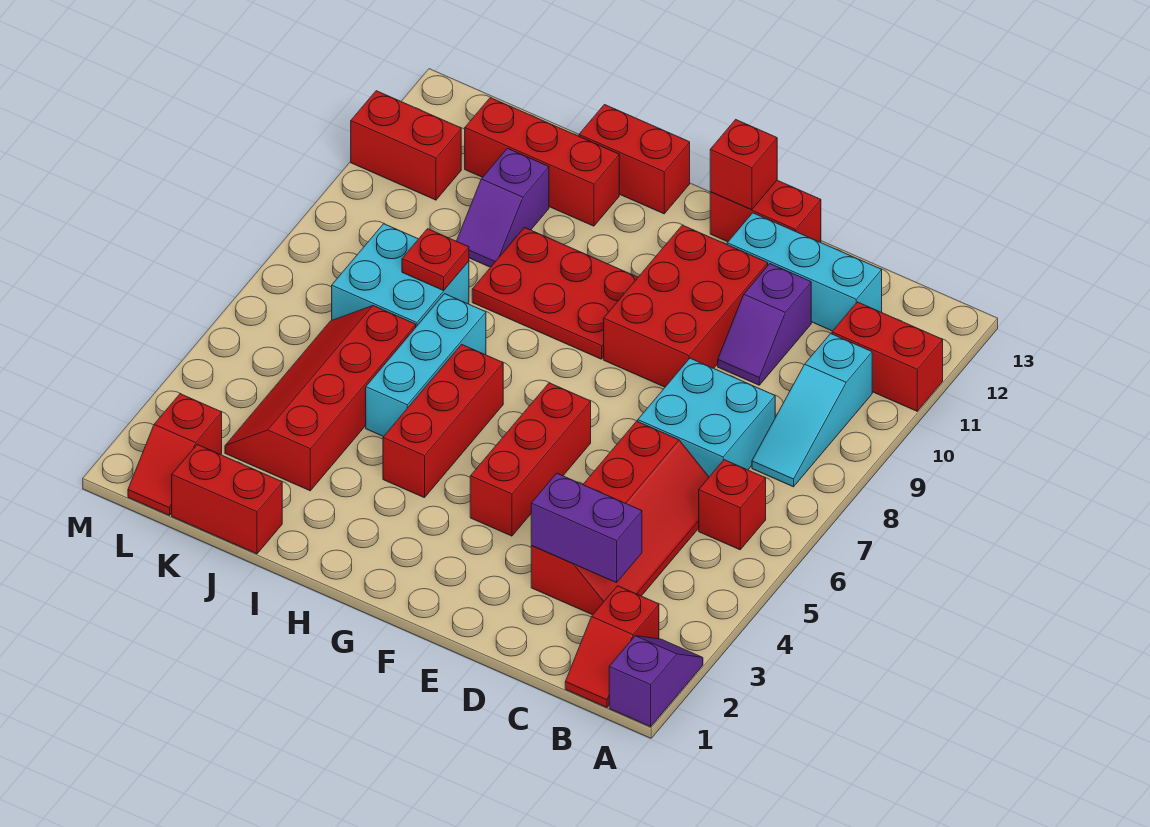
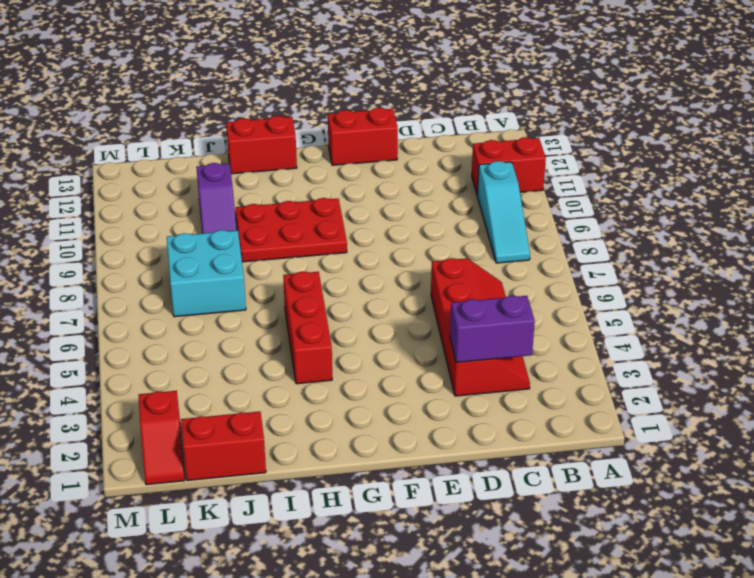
none -> purple 1x2 slope [609,636,703,727]
none -> red 1x2 slope [565,586,659,707]
none -> red 1x1 brick [699,460,766,550]

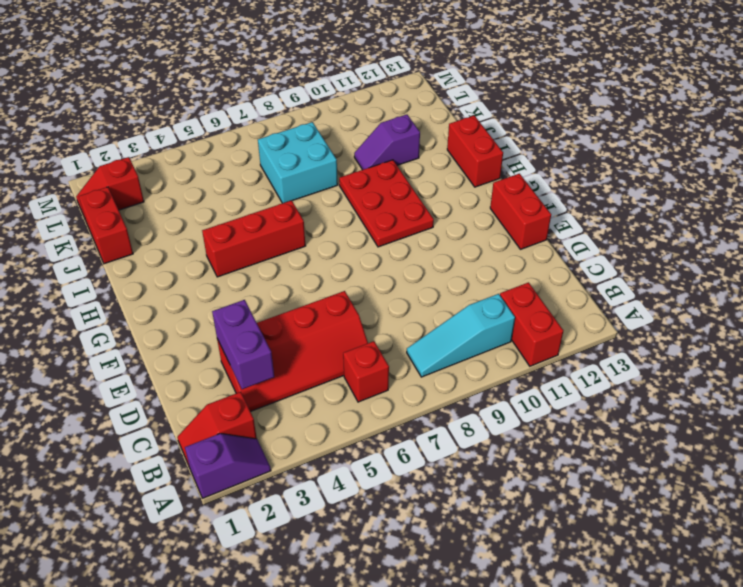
none -> cyan 2x2 brick [638,358,775,477]
none -> cyan 1x3 brick [727,213,882,331]
none -> purple 1x2 slope [718,264,811,385]

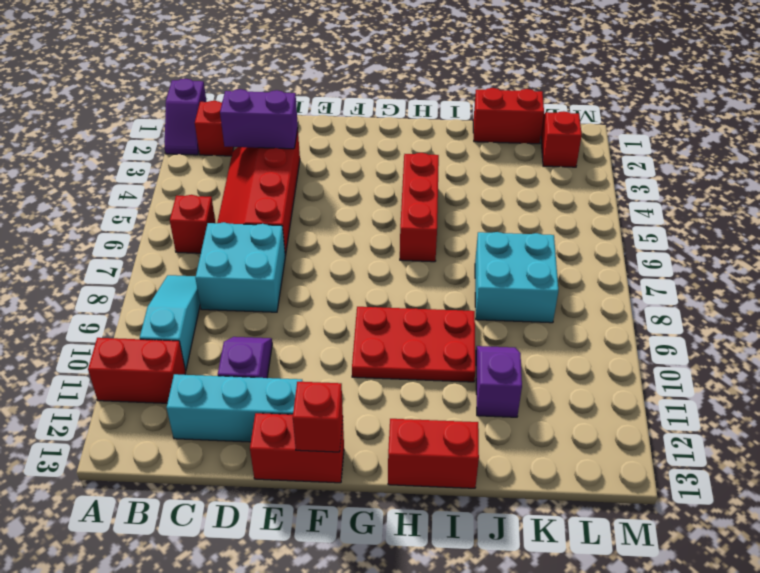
none -> red 2x3 brick [604,225,768,387]
none -> red 1x3 brick [470,383,591,536]
none -> cyan 1x3 brick [366,294,486,437]

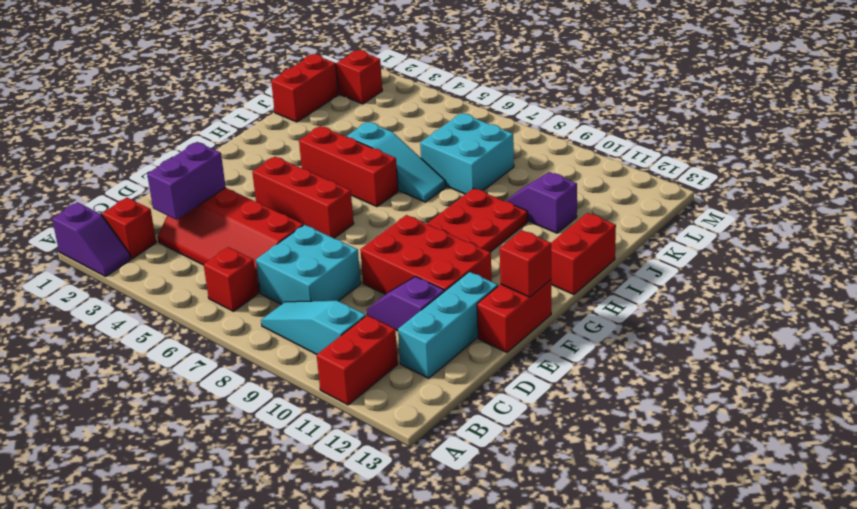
cyan 1x3 slope [347,122,446,202] -> cyan 1x3 brick [366,294,486,437]
none -> red 1x3 brick [465,98,619,226]
none -> red 2x4 slope [225,306,416,491]
none -> red 1x2 brick [351,91,461,200]

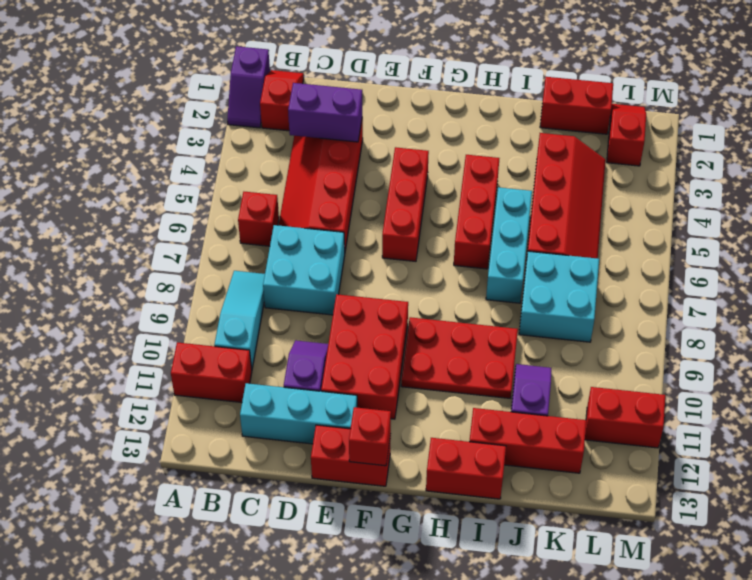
none -> red 1x1 plate [402,229,469,290]

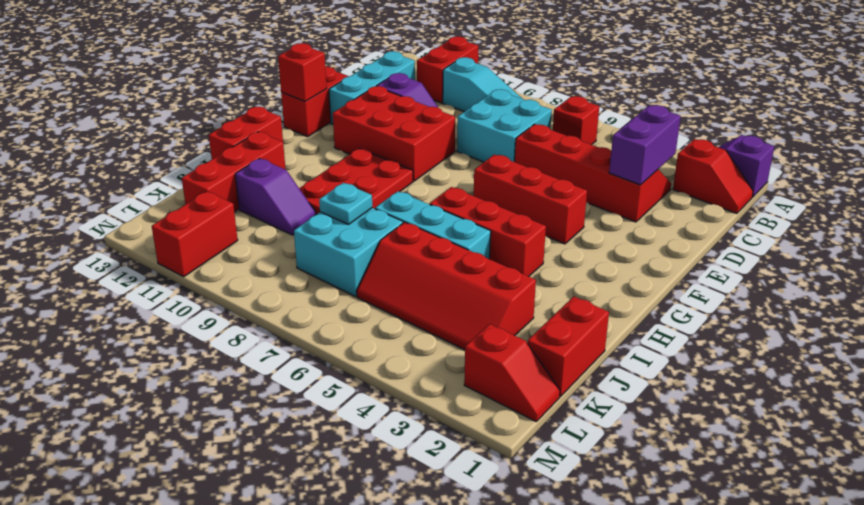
cyan 1x1 plate [319,183,372,224] -> red 1x1 plate [402,229,469,290]

